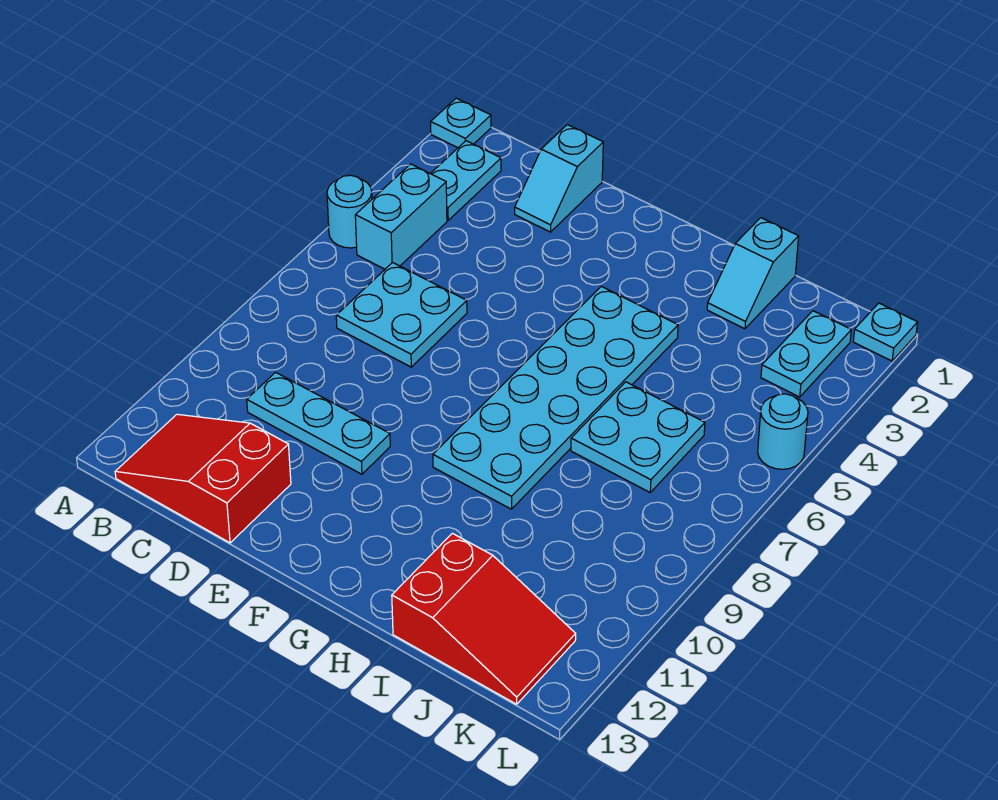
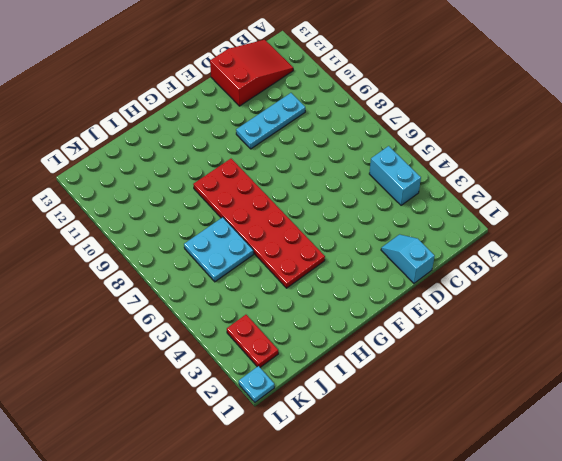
red 2x6 plate [193,159,325,288] -> cyan 2x6 plate [433,286,678,509]
red 1x2 plate [227,315,278,367] -> cyan 1x2 plate [761,311,851,397]
none -> cyan 1x1 plate [431,98,491,148]
none -> cyan 1x1 round brick [327,175,372,248]
none -> cyan 1x2 plate [430,141,501,220]

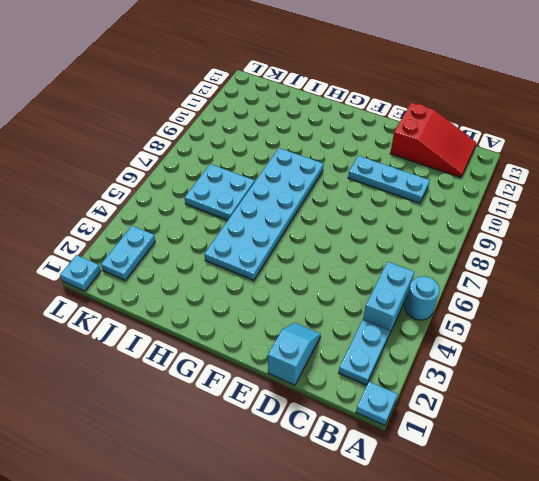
none -> cyan 2x2 plate [336,263,467,367]
none -> cyan 1x2 slope [707,218,799,329]
none -> red 2x3 slope [392,533,576,704]

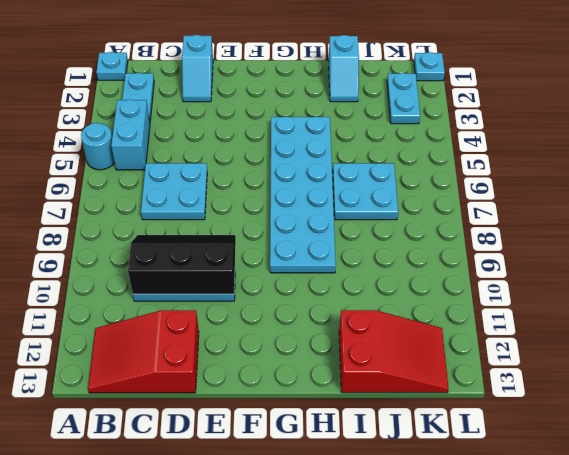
black 2x3 slope [128,235,236,294] -> none
none -> cyan 1x1 round brick [758,394,808,469]

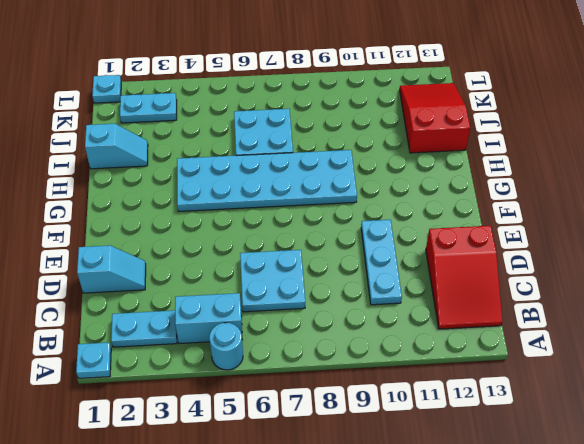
none -> cyan 1x1 round brick [758,394,808,469]

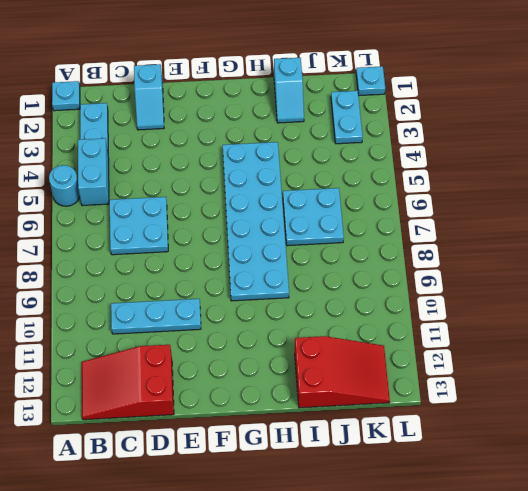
none -> cyan 1x1 round brick [758,394,808,469]

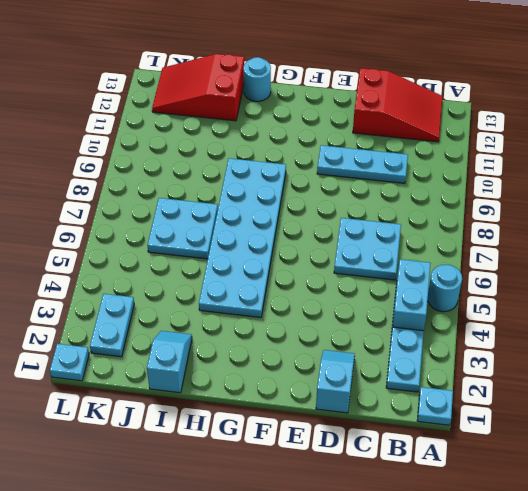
cyan 1x1 round brick [244,57,271,101] -> cyan 1x1 round brick moved to [758,394,808,469]

